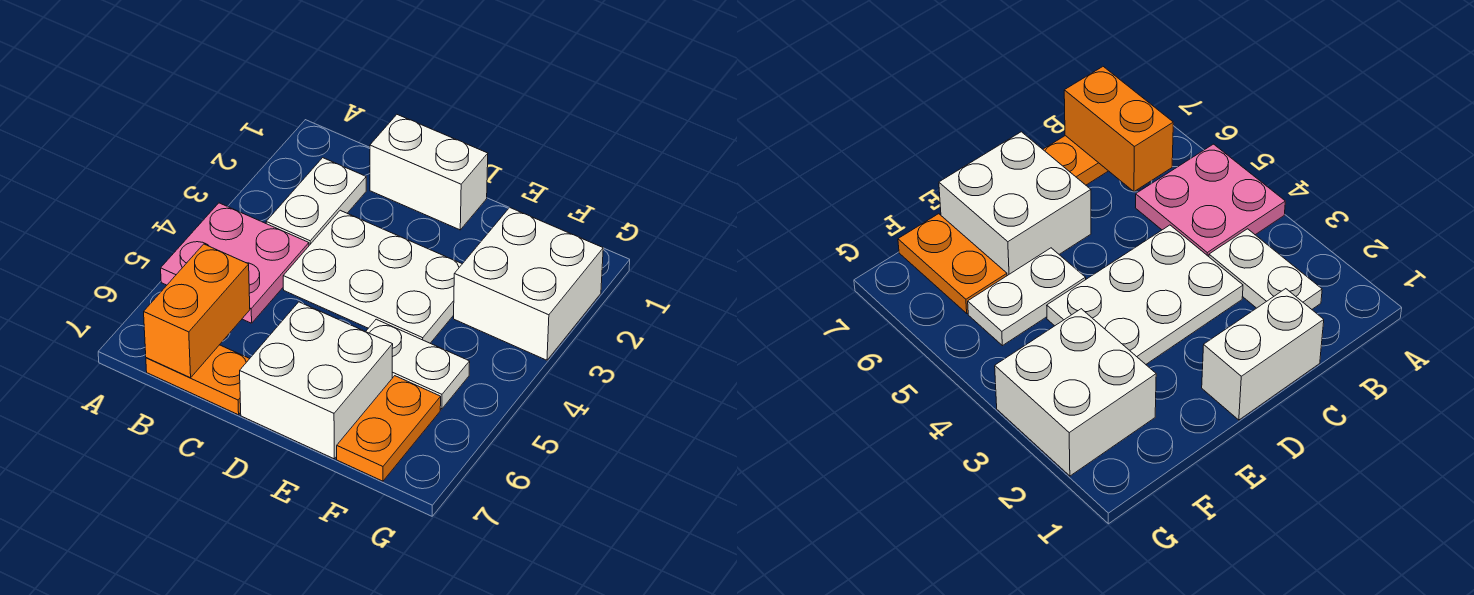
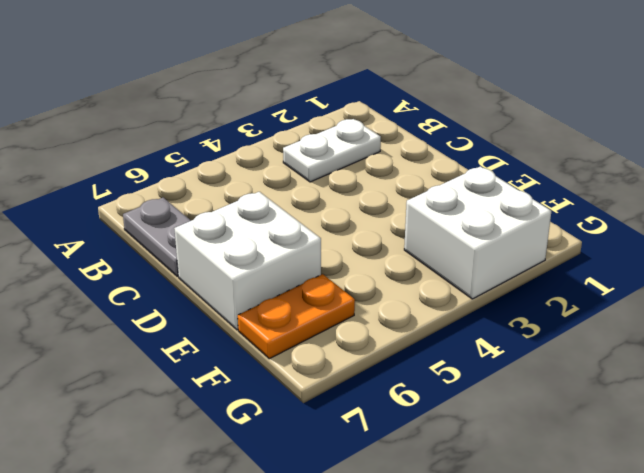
grey 1x2 plate [123,198,191,276] -> orange 1x2 plate [146,345,249,415]
none -> pink 2x2 plate [161,203,309,323]
none -> white 1x2 brick [370,115,488,230]

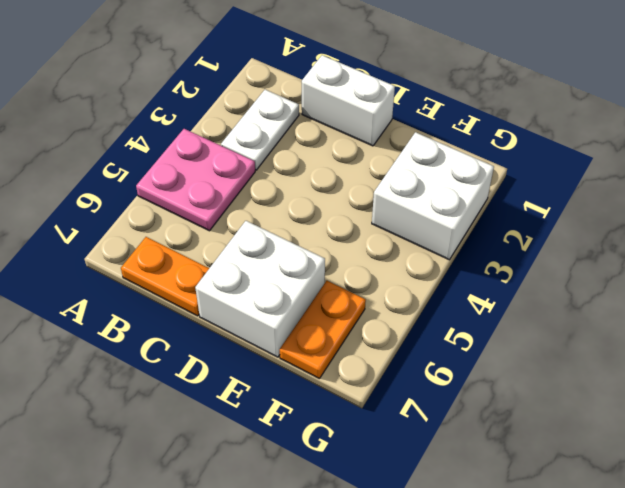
none -> white 2x3 plate [283,210,462,343]
none -> white 1x2 plate [366,319,470,409]

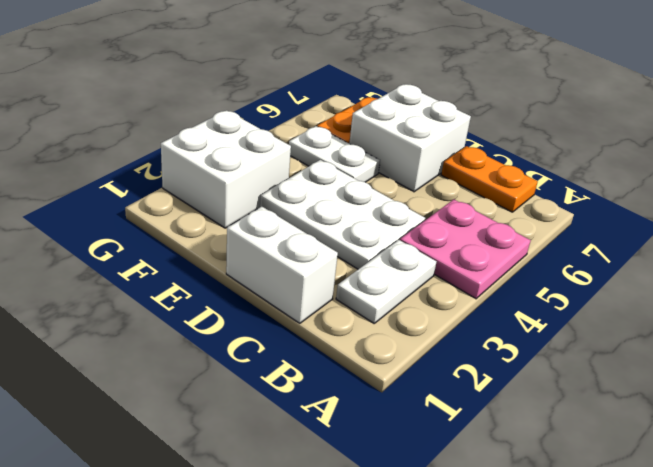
none -> orange 1x2 brick [144,244,250,378]

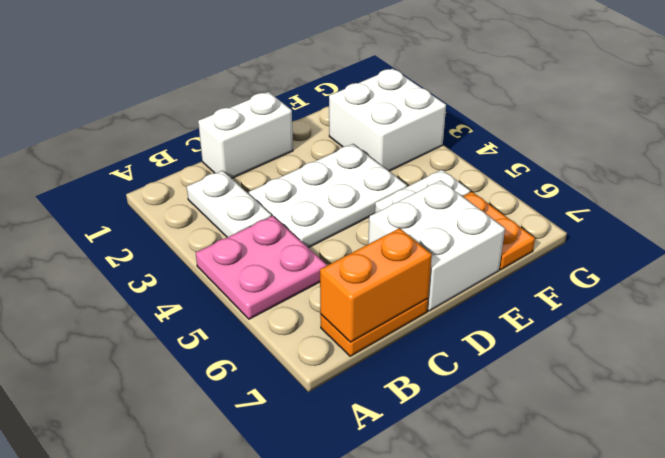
orange 1x2 brick [320,228,432,342] -> orange 1x2 brick turned to [144,244,250,378]

